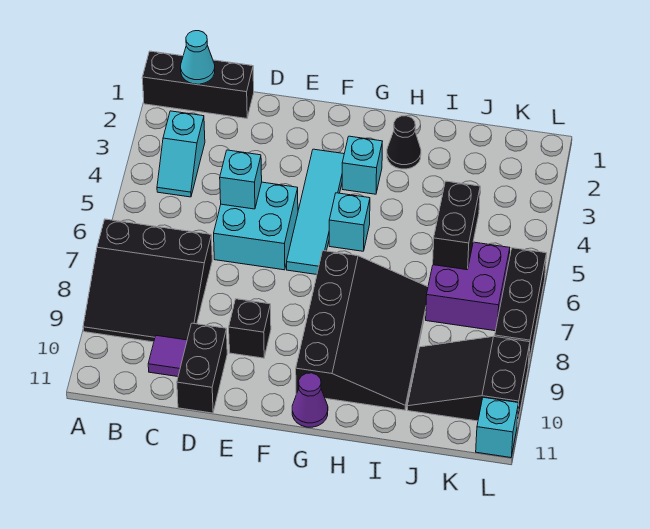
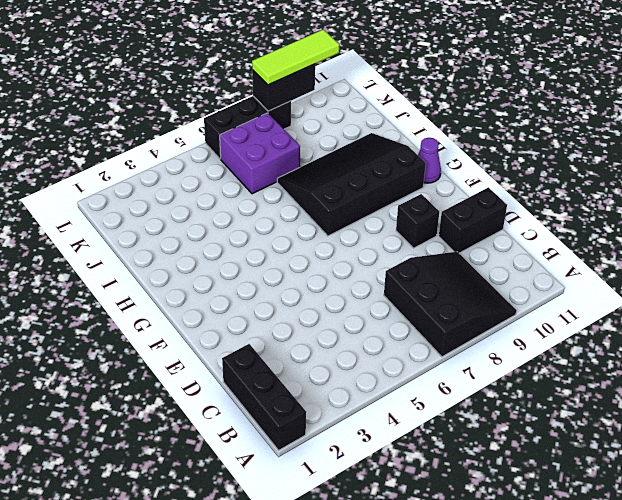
black 1x2 brick [252,64,315,111] -> black 1x2 brick moved to [433,181,480,270]
lime 1x3 tile [252,29,339,85] -> none
none -> cyan 1x2 slope [157,111,205,197]
none -> purple 1x1 tile [148,336,187,377]
none -> cyan 2x2 brick [214,182,298,270]

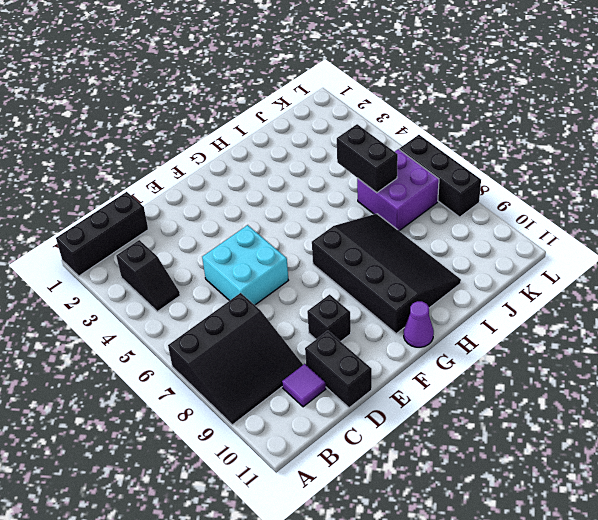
black 1x2 slope [116,240,180,312] -> cyan 1x2 slope [157,111,205,197]
none -> cyan 1x4 tile [287,149,344,275]
none -> cyan 1x1 brick [342,136,382,194]
none -> cyan 1x1 brick [329,193,370,251]

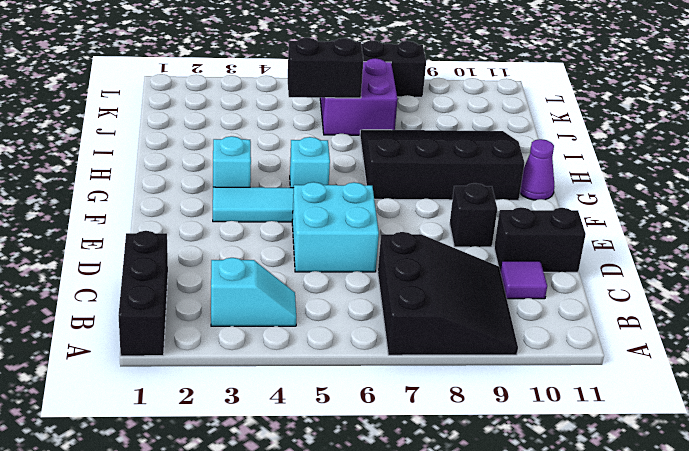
none -> black 1x1 cone [387,116,421,169]
none -> black 2x3 slope [407,336,530,425]
none -> cyan 1x1 brick [476,397,518,458]

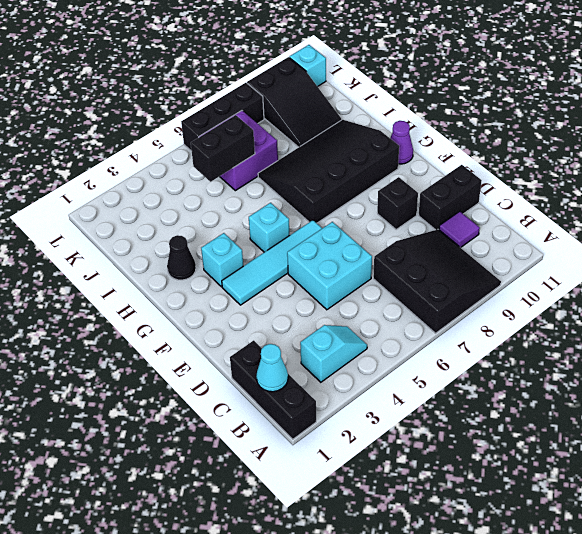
none -> cyan 1x1 brick [220,150,262,209]

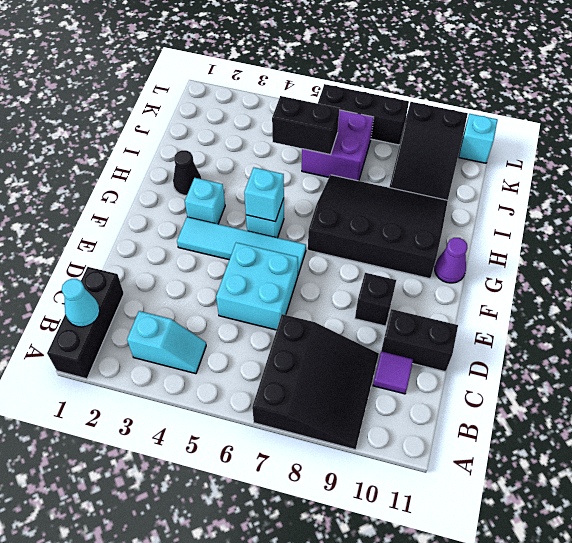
cyan 1x1 brick [244,168,284,222] -> cyan 1x1 brick moved to [220,150,262,209]

